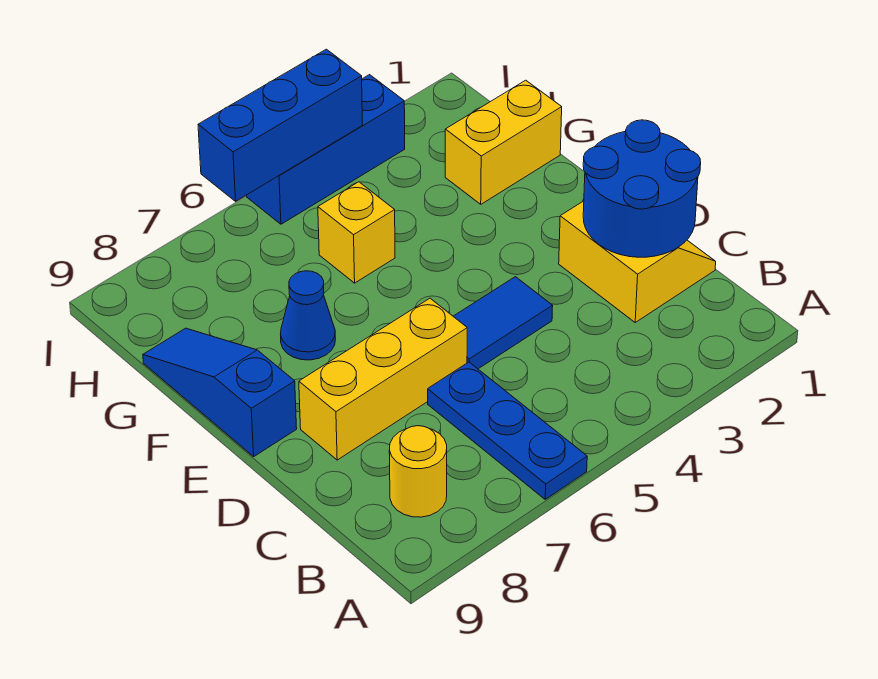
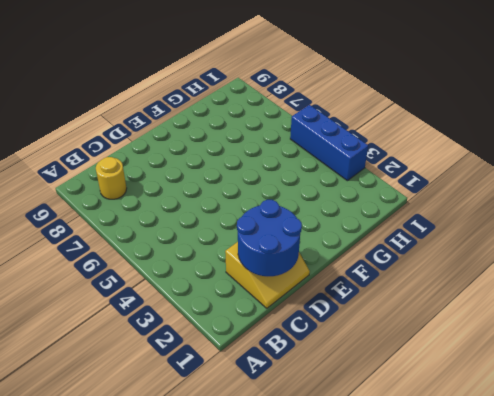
none -> blue 1x3 plate [428,362,587,499]
none -> blue 1x2 tile [453,277,553,369]
none -> yellow 1x3 brick [299,298,467,460]

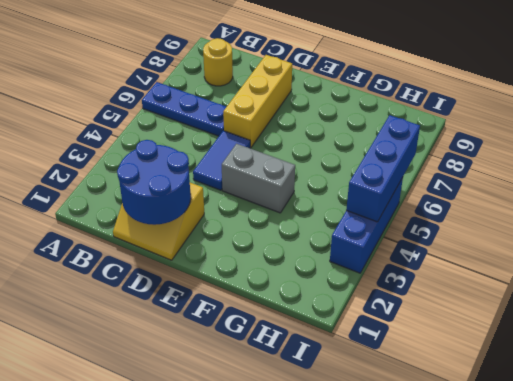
grey 1x2 brick [222,144,295,213] -> none
none -> blue 1x3 slope [143,328,297,456]
none -> blue 1x1 cone [281,271,336,360]
none -> yellow 1x2 brick [445,80,562,204]

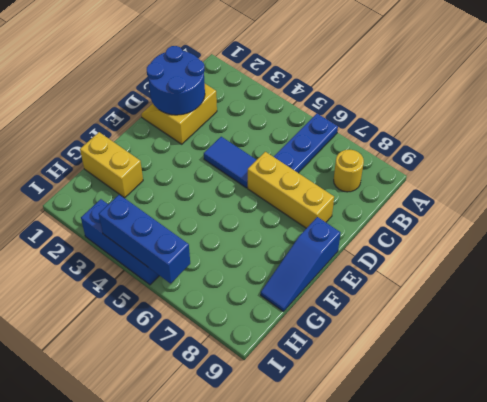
none -> blue 1x1 cone [281,271,336,360]
none -> yellow 1x1 brick [318,182,395,283]

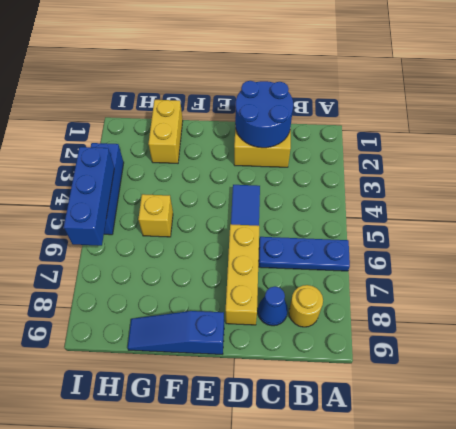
blue 1x1 cone [258,286,288,326] -> blue 1x1 cone moved to [281,271,336,360]

